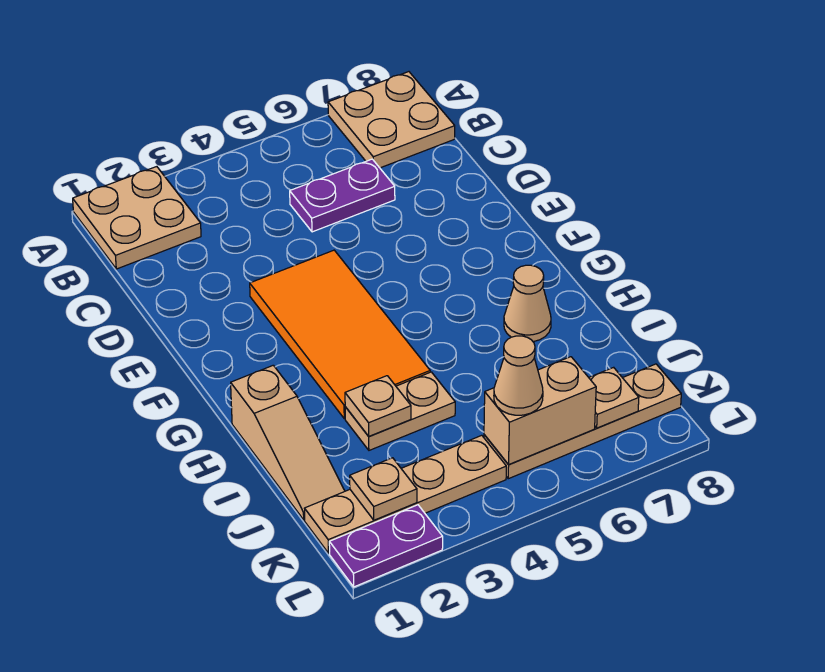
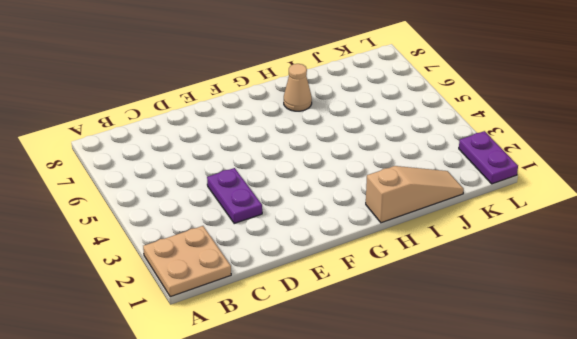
purple 1x2 plate [207,168,262,223] -> purple 1x2 plate moved to [290,159,395,232]
none -> tan 2x2 plate [328,72,455,168]
none -> orange 2x4 tile [250,250,430,419]
none -> tan 1x2 plate [345,372,455,450]

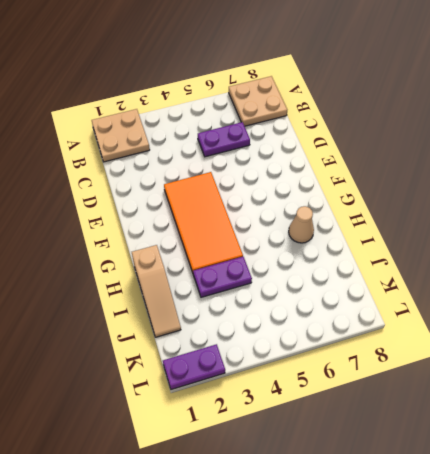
purple 1x2 plate [193,257,252,297] -> tan 1x2 plate [345,372,455,450]
none -> tan 1x4 plate [305,435,506,553]
none -> tan 1x4 plate [484,364,681,479]
none -> tan 1x1 plate [345,376,411,436]

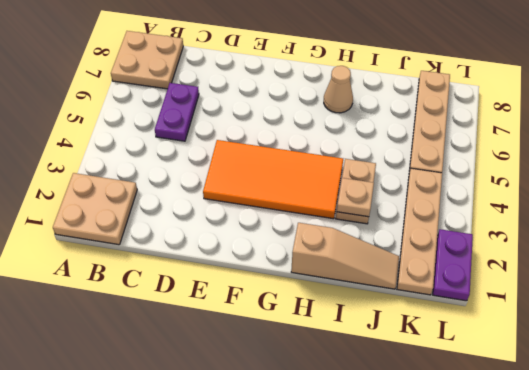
none -> tan 1x1 plate [350,458,417,520]
none -> tan 1x2 brick [484,357,596,465]
none -> tan 1x1 plate [589,367,639,428]

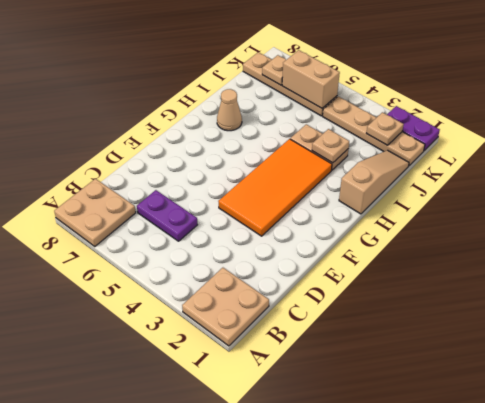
none -> tan 1x1 cone [494,336,543,415]

